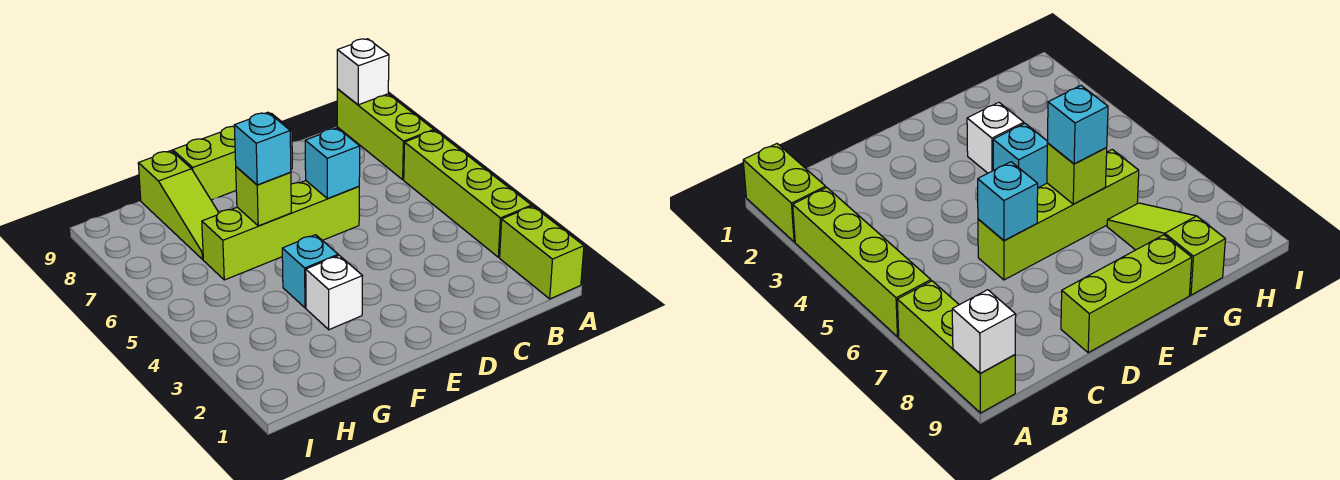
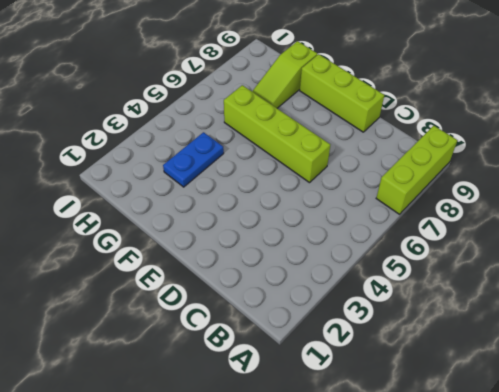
blue 1x2 plate [163,132,224,187] -> none
none -> lime 1x2 brick [500,206,584,299]
none -> lime 1x4 brick [404,130,532,257]
none -> white 1x1 brick [306,255,362,330]

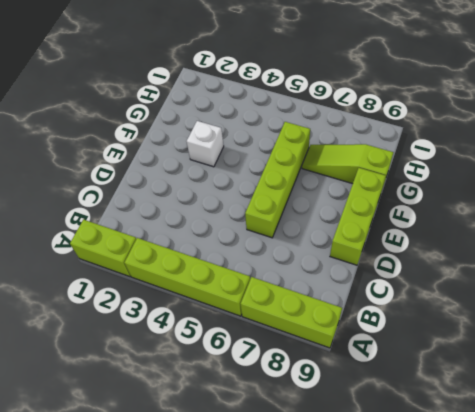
none -> cyan 1x1 brick [282,235,338,308]
none -> white 1x1 brick [337,39,389,105]
none -> cyan 1x1 brick [305,128,360,199]

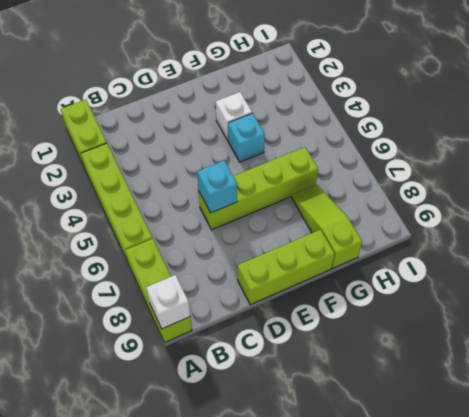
none -> lime 1x1 brick [236,167,291,226]
none -> cyan 1x1 brick [234,112,291,185]

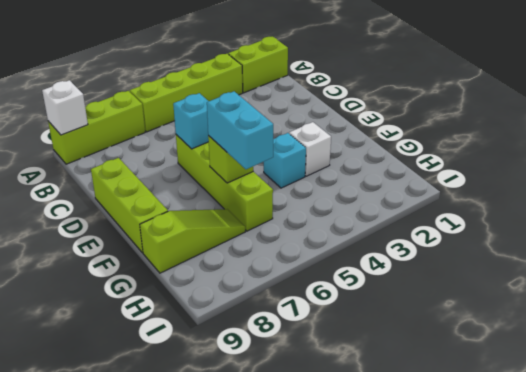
cyan 1x2 brick [207,91,273,169] -> cyan 1x1 brick [234,112,291,185]

